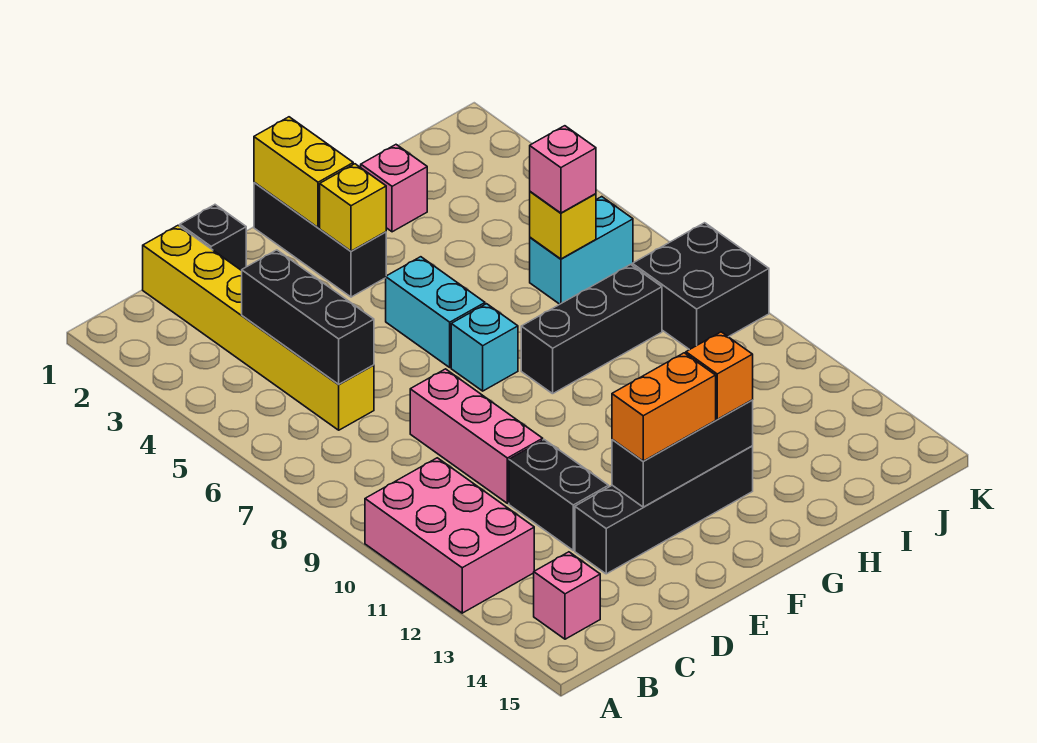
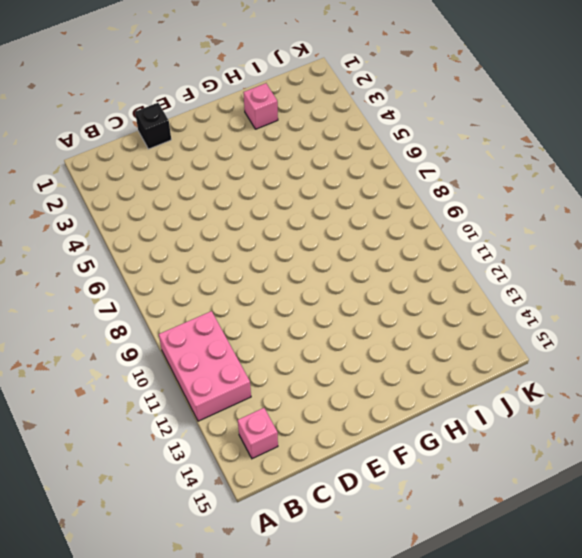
none -> yellow 1x6 brick [143,226,374,430]
none -> pink 1x3 brick [410,369,543,503]
none -> black 1x2 brick [509,440,609,550]

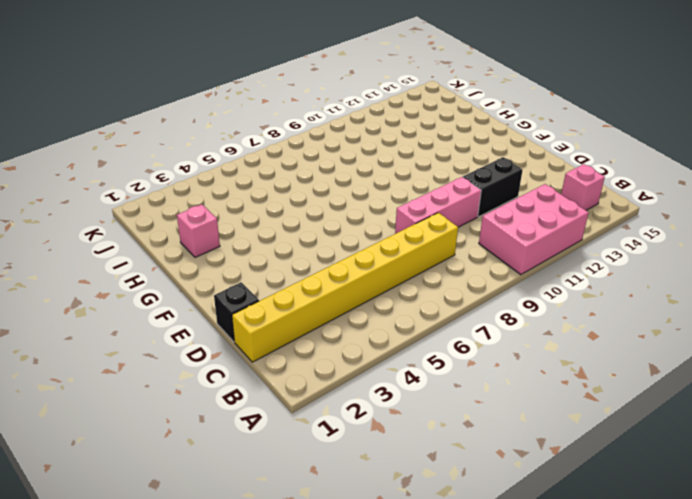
yellow 1x8 brick [232,213,458,362] -> yellow 1x6 brick [143,226,374,430]
none -> black 1x4 brick [575,446,753,574]
none -> black 1x3 brick [254,182,386,297]
none -> cyan 1x2 brick [386,257,485,367]

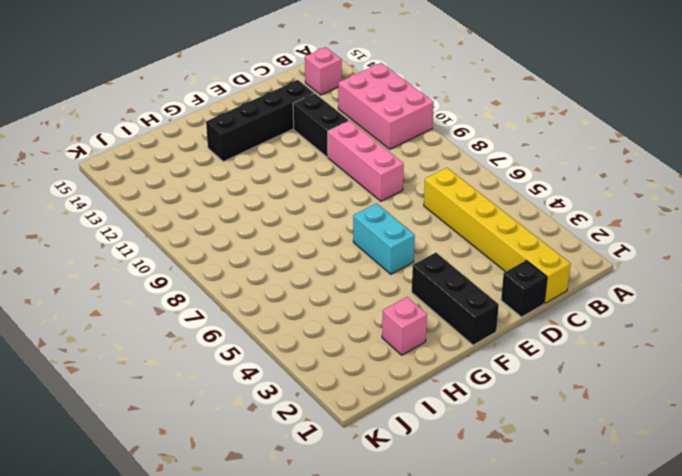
none -> cyan 1x1 brick [451,304,518,391]
none -> black 1x3 brick [521,265,662,394]
none -> cyan 1x2 brick [530,197,633,304]

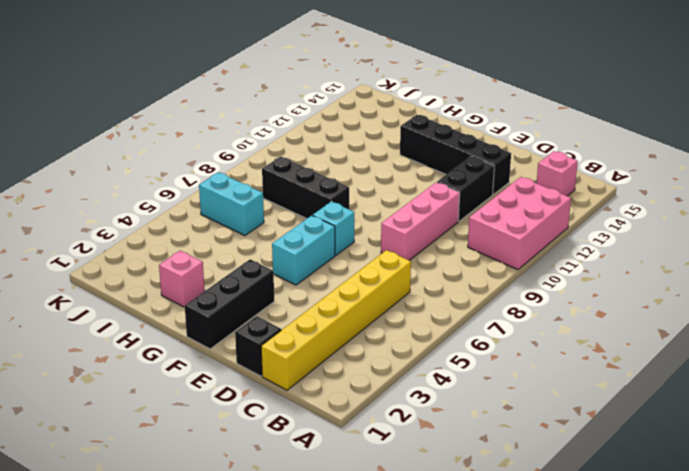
none -> black 2x2 brick [632,223,769,350]
none -> black 1x3 brick [242,250,374,384]
none -> black 1x3 brick [612,400,753,507]

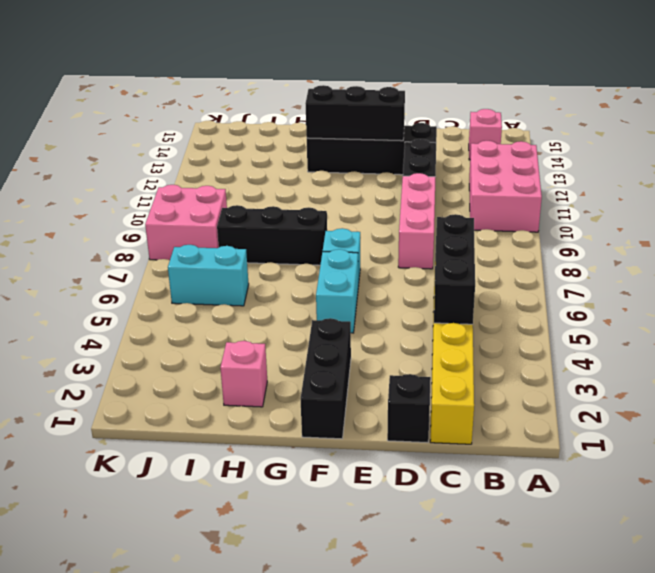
pink 2x2 brick [145,185,227,260] -> black 2x2 brick [632,223,769,350]
none -> yellow 1x2 brick [254,117,353,228]
none -> yellow 1x1 brick [320,164,386,251]
none -> yellow 1x1 brick [530,192,596,259]

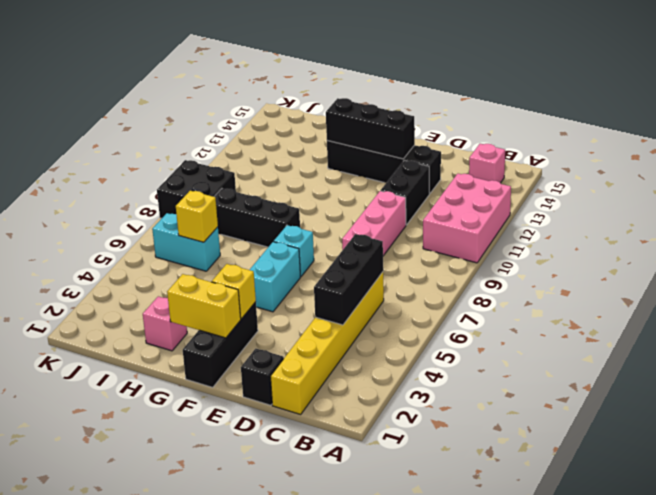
yellow 1x2 brick [167,274,241,338] -> yellow 1x2 brick turned to [254,117,353,228]
none -> orange 1x2 brick [612,353,716,461]
none -> orange 1x1 brick [686,332,753,419]
none -> pink 1x1 brick [530,126,596,213]

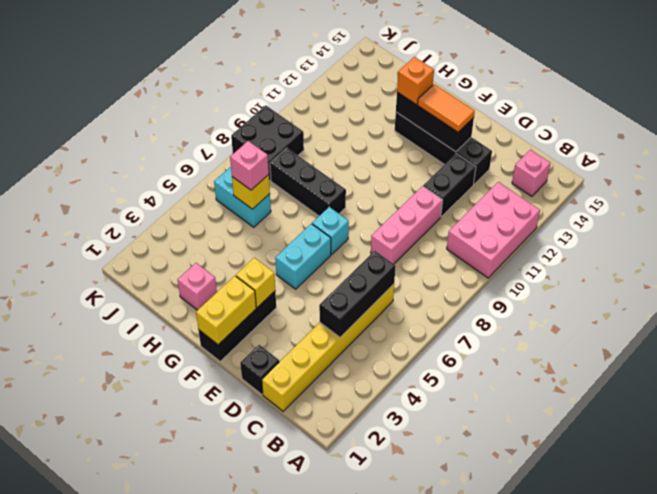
orange 1x2 tile [417,84,475,132] -> orange 1x2 brick [612,353,716,461]

